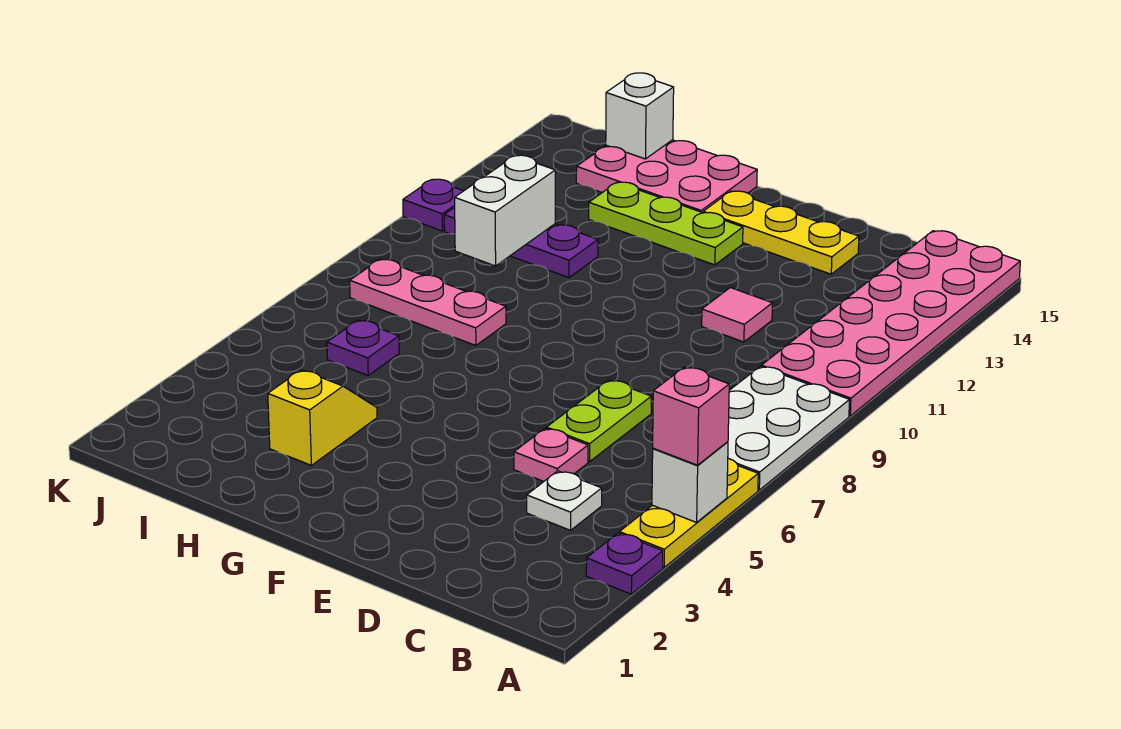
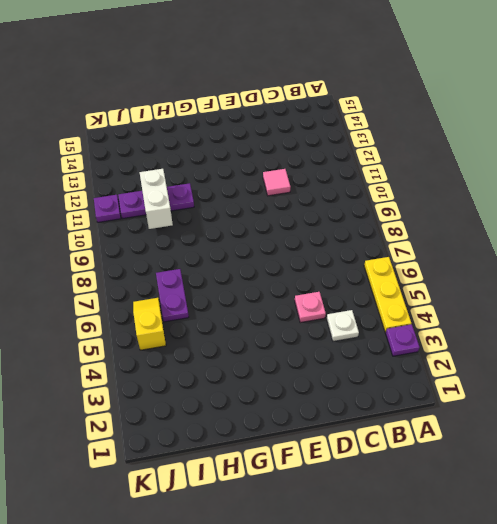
purple 1x2 plate [156,269,189,322] -> purple 1x1 plate [327,320,399,375]
yellow 1x2 slope [133,298,166,350] -> yellow 1x2 slope moved to [268,370,377,465]
none -> white 2x3 plate [728,366,850,490]
none -> pink 2x6 plate [762,231,1020,416]
none -> lime 1x2 plate [547,380,651,462]

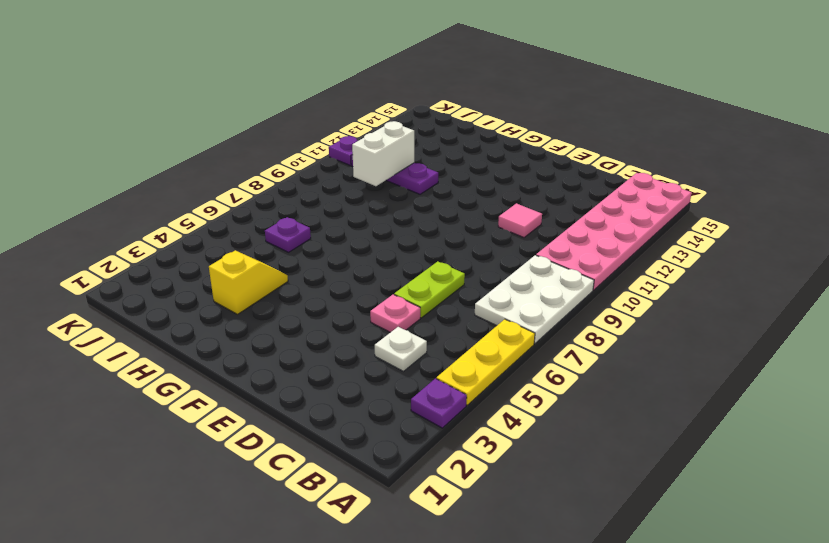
none -> yellow 1x3 plate [703,191,859,274]
none -> lime 1x3 plate [589,182,743,265]
none -> pink 2x3 plate [576,140,757,213]

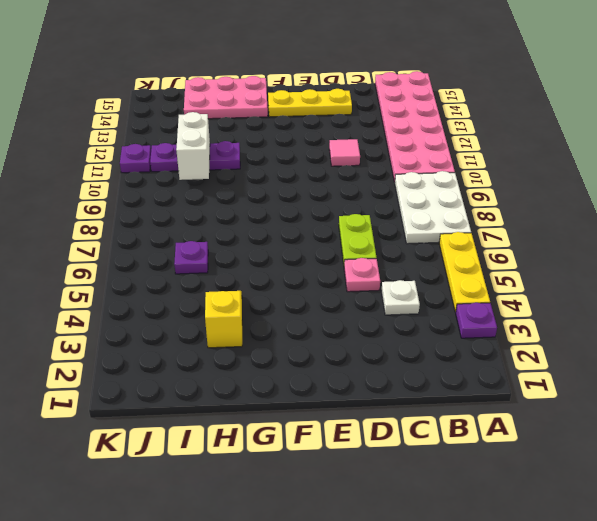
none -> lime 1x3 plate [589,182,743,265]
none -> pink 1x3 plate [350,259,506,346]
none -> white 1x1 brick [652,442,728,522]

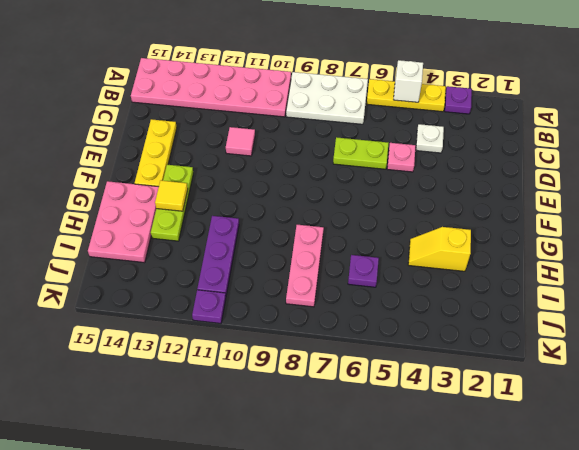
yellow 1x1 tile [155,180,188,211] -> none
none -> white 1x2 brick [455,155,555,266]
none -> white 1x1 brick [606,73,674,159]
none -> pink 1x1 brick [653,367,729,465]

